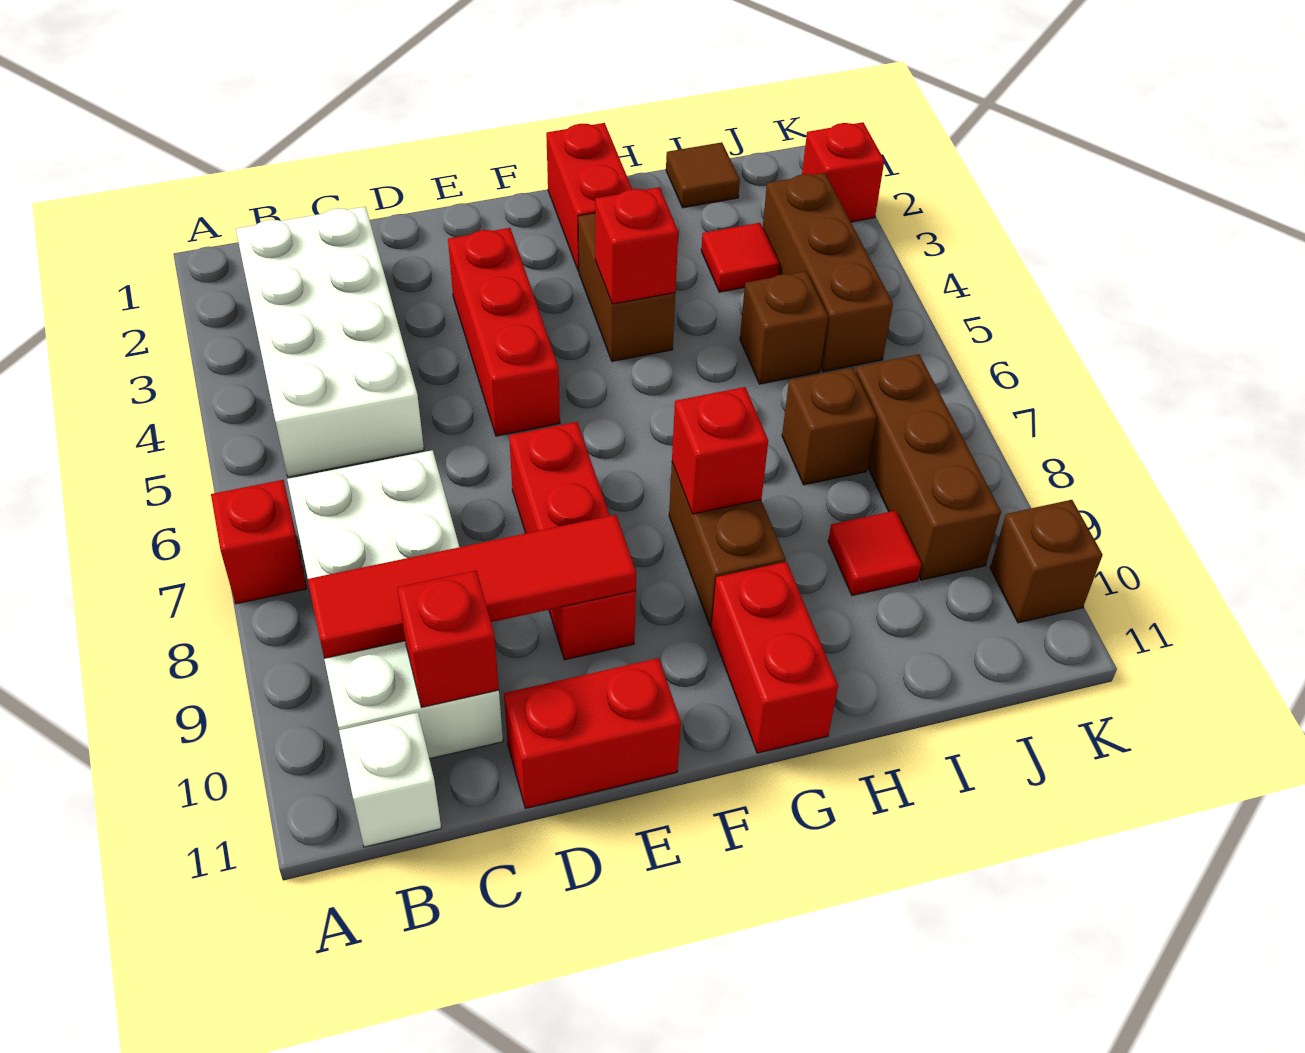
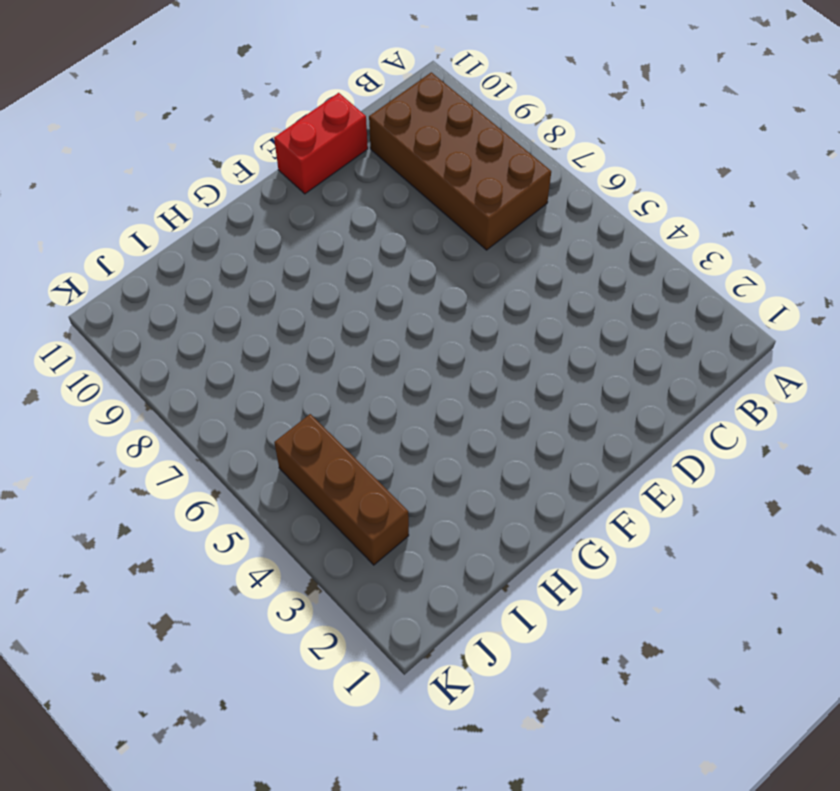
brown 2x4 brick [369,72,551,250] -> white 2x4 brick [287,450,503,759]
none -> red 1x1 brick [211,480,307,604]
none -> white 2x4 brick [236,207,424,477]
none -> white 1x1 brick [339,713,441,847]

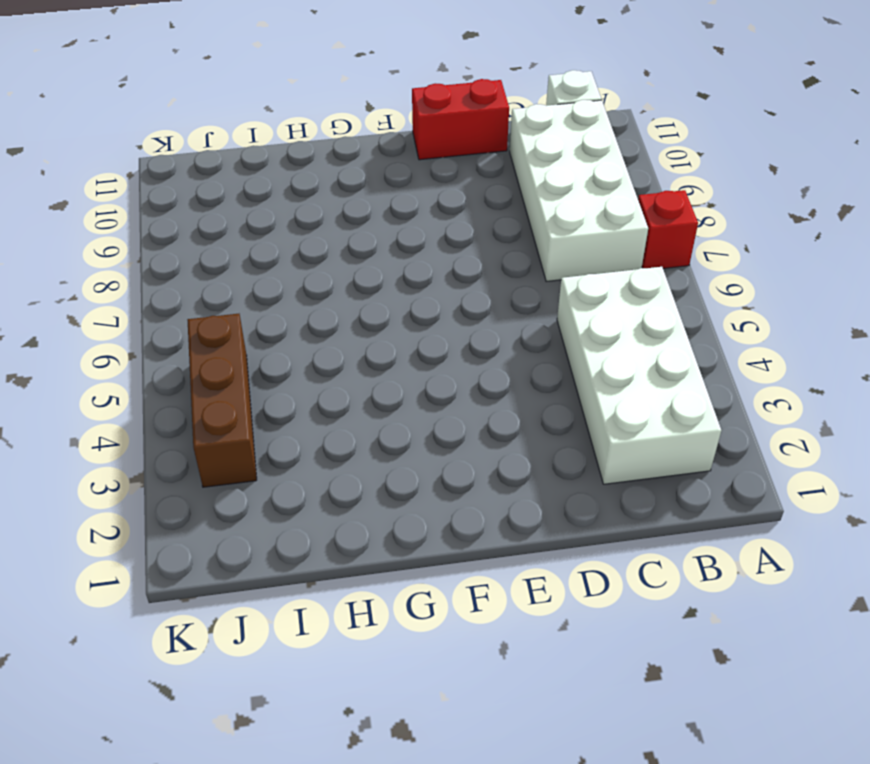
none -> red 1x3 brick [448,228,560,436]
none -> red 1x3 brick [509,422,636,660]
none -> red 1x2 brick [546,123,632,271]

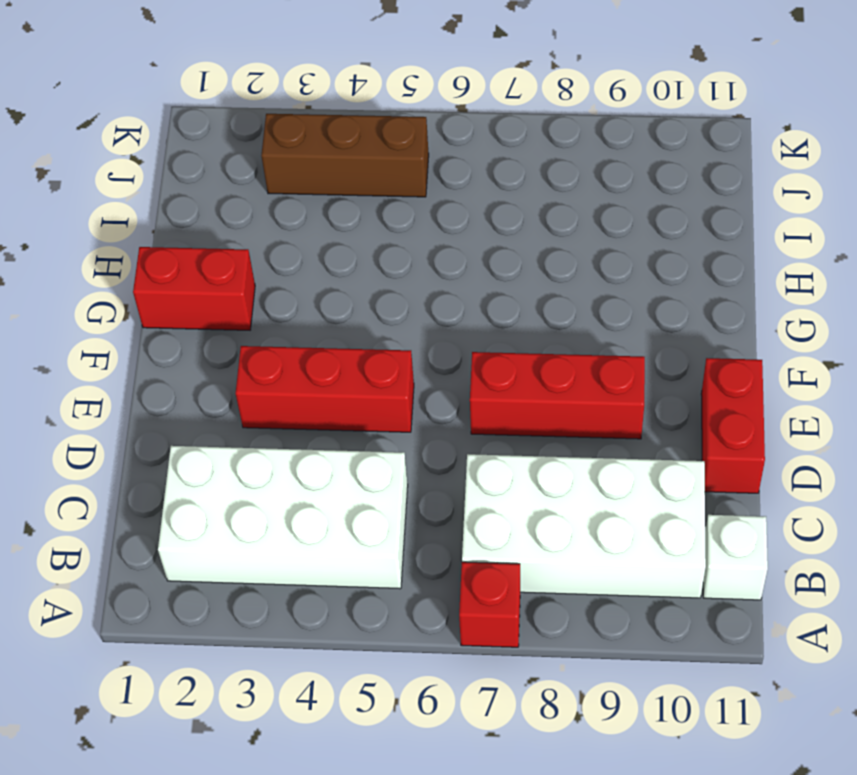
none -> brown 1x2 brick [578,213,675,361]
none -> brown 1x2 brick [669,462,786,627]
none -> red 1x2 brick [711,562,838,753]

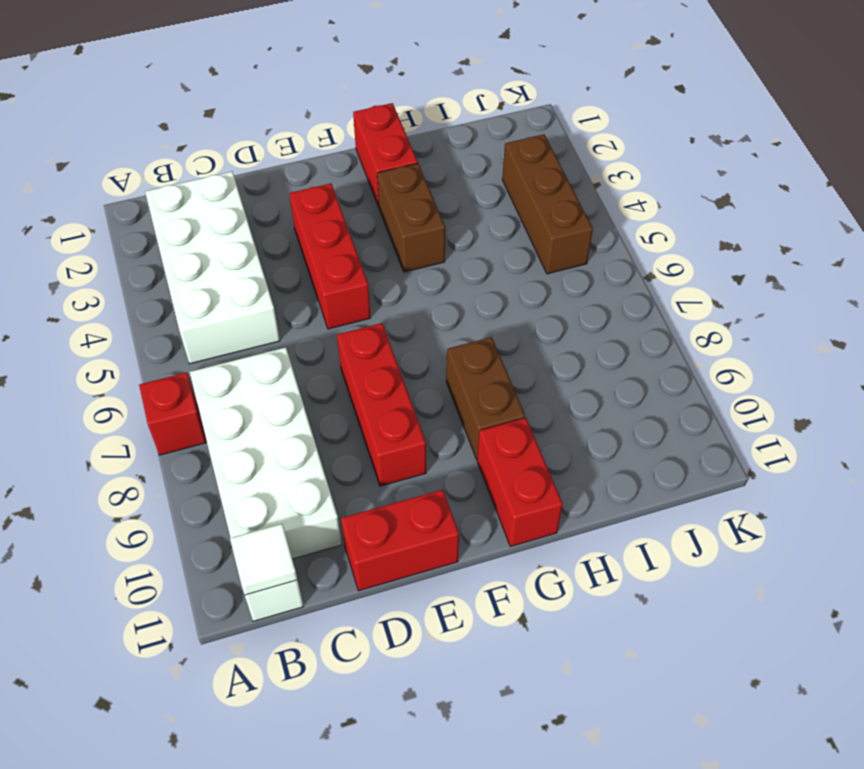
white 1x1 tile [230,524,297,595] -> none
none -> brown 1x1 tile [666,142,740,208]
none -> red 1x1 tile [701,223,779,292]
none -> brown 1x1 brick [740,271,828,384]

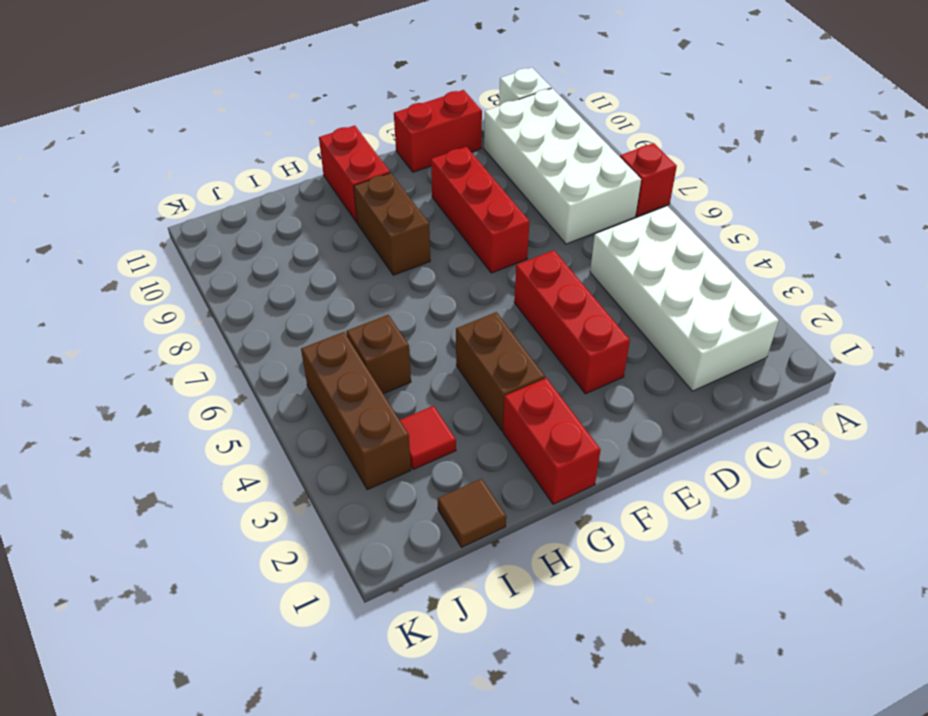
none -> brown 1x1 brick [782,367,877,485]
none -> red 1x1 tile [828,511,922,596]
none -> brown 1x3 brick [856,354,1001,580]

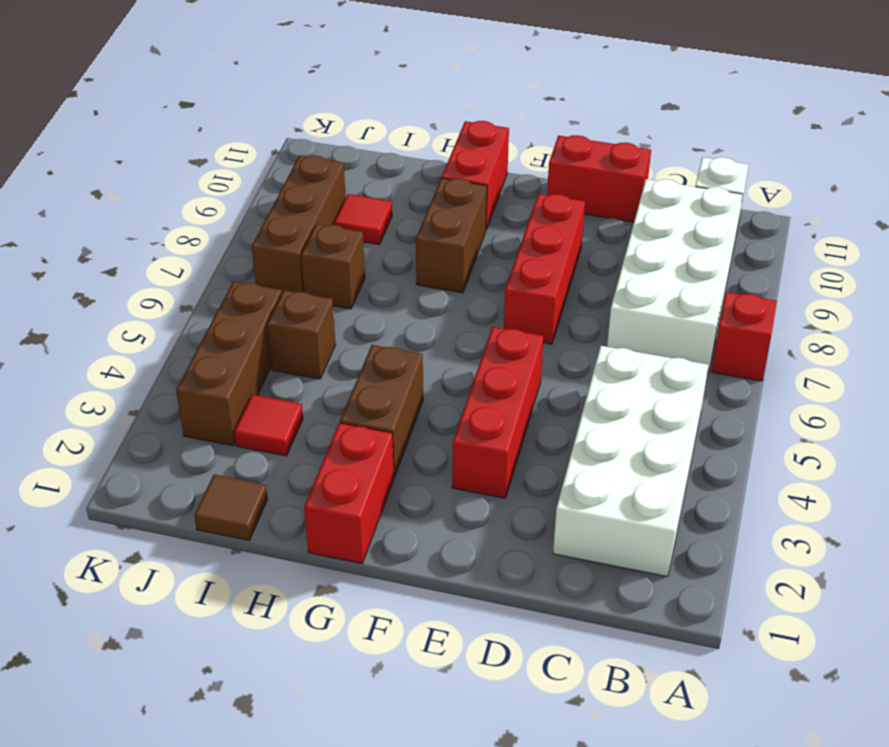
none -> red 1x1 brick [802,122,884,222]
none -> brown 1x1 brick [990,500,1103,623]
none -> red 1x4 tile [308,515,636,658]

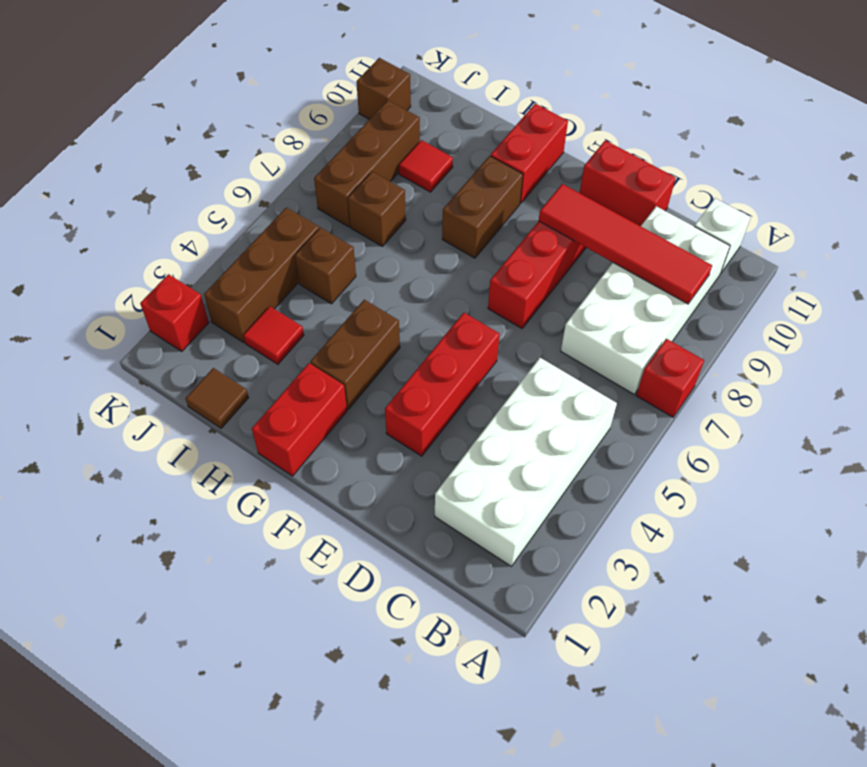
none -> red 1x1 brick [397,571,499,708]
none -> red 1x1 brick [595,187,678,304]
none -> red 1x1 brick [672,387,768,514]

